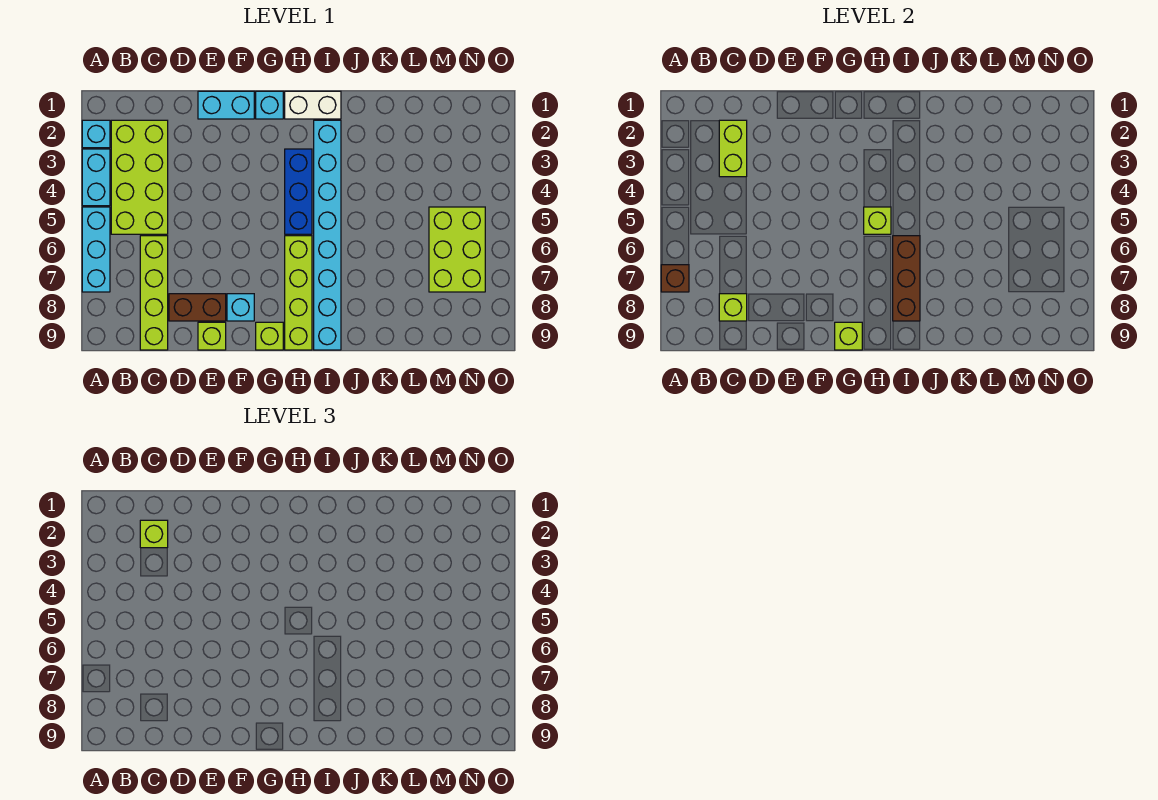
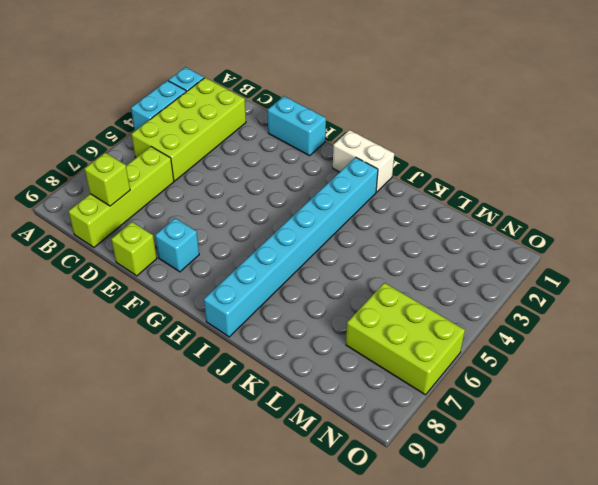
lime 2x3 brick [346,283,465,395] -> lime 2x3 brick turned to [429,207,485,292]
none -> cyan 1x3 brick [82,207,110,292]
none -> brown 1x2 brick [169,294,226,321]
none -> cyan 1x1 brick [256,91,283,119]

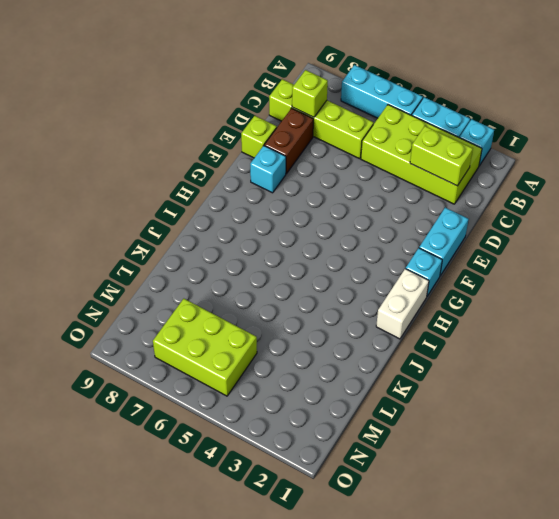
none -> lime 1x1 brick [256,322,283,350]
none -> blue 1x3 brick [285,149,312,234]
none -> lime 1x4 brick [285,236,312,350]

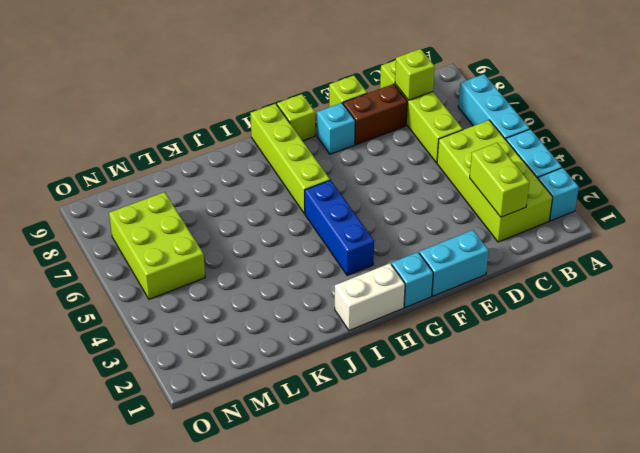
none -> cyan 1x8 brick [314,120,341,350]
none -> brown 1x1 brick [661,265,689,292]
none -> lime 1x1 brick [835,322,862,350]

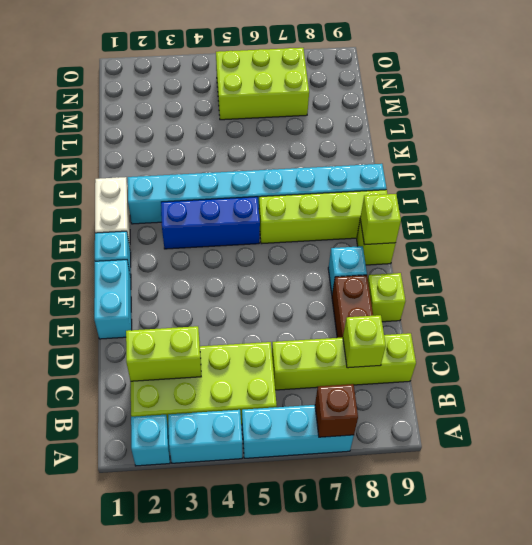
none -> lime 1x1 brick [864,207,891,234]
none -> brown 1x3 brick [893,236,920,321]
none -> lime 1x1 brick [140,520,168,548]

